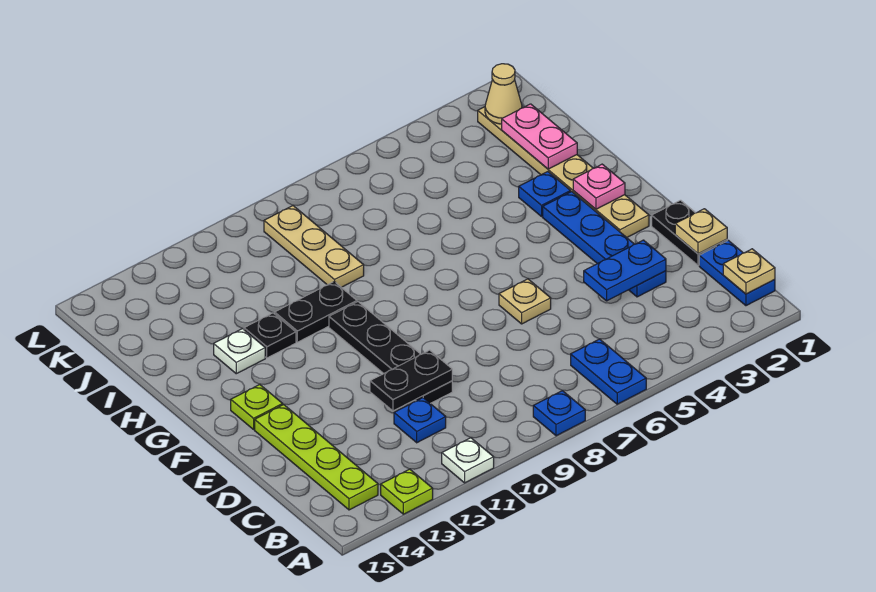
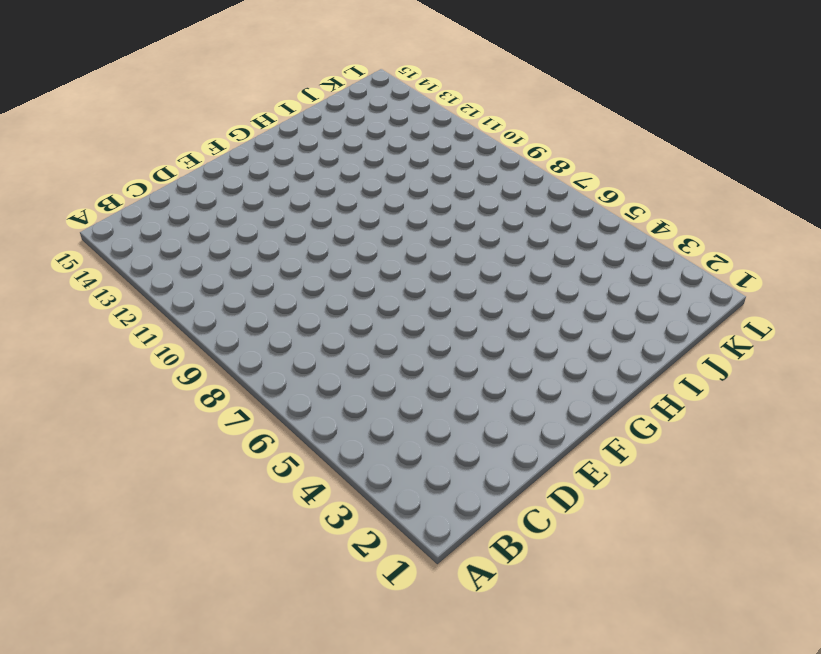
none -> blue 1x2 plate [571,339,646,404]
none -> blue 1x1 plate [533,391,585,436]
none -> white 1x1 plate [442,438,494,483]

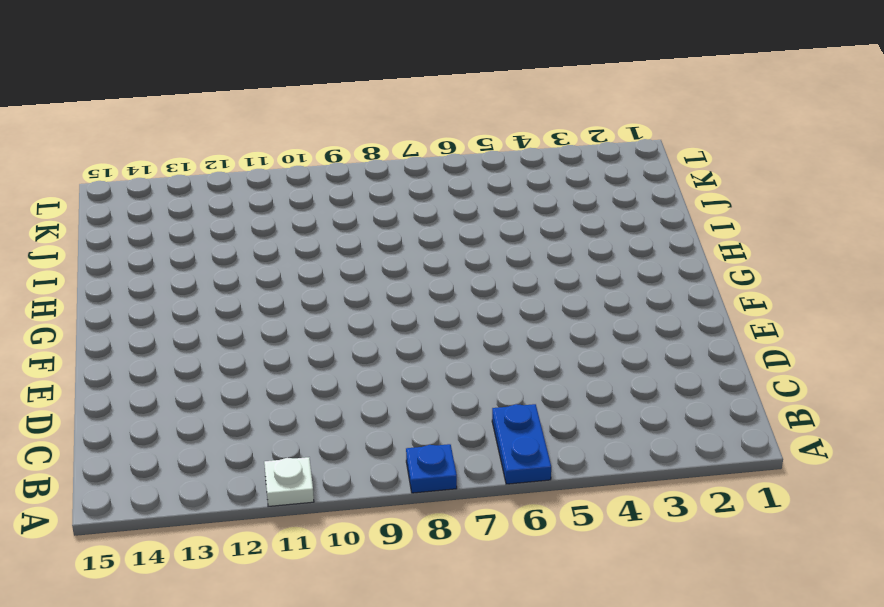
none -> lime 1x1 plate [381,469,433,514]
none -> blue 1x2 plate [699,240,775,306]
none -> lime 1x4 plate [255,405,378,510]

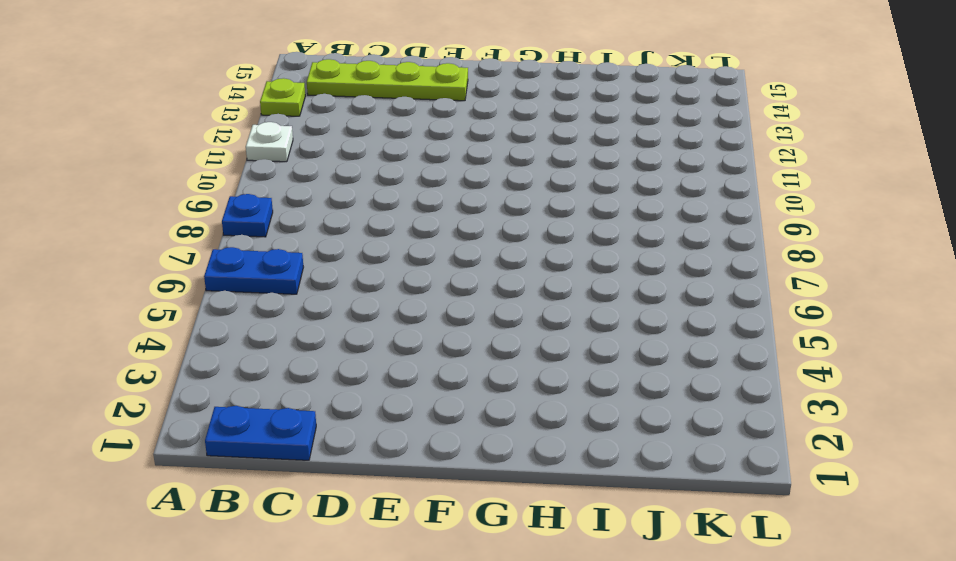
none -> blue 1x1 plate [394,398,446,443]
none -> black 1x2 plate [652,200,727,266]
none -> blue 1x4 plate [543,192,666,297]

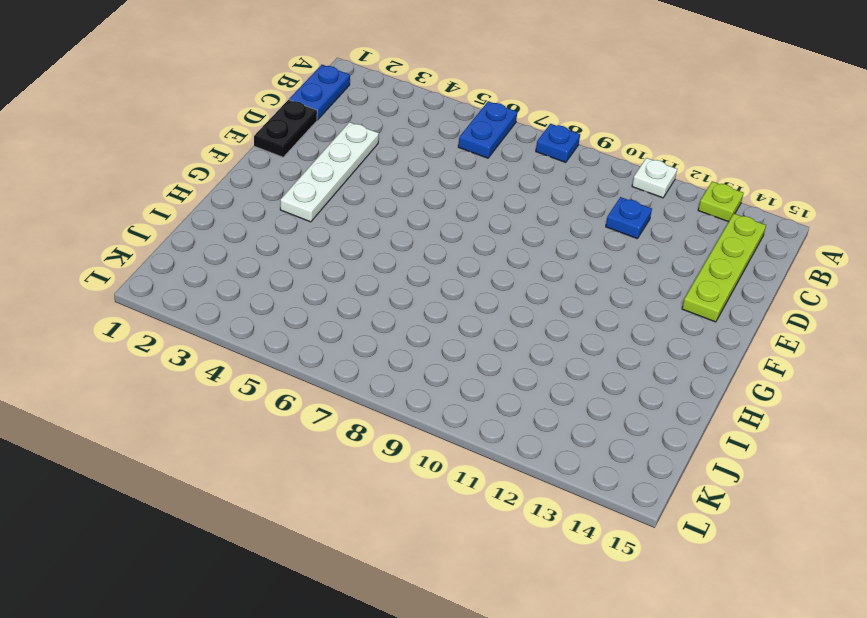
white 1x4 plate [280,122,379,222] -> blue 1x4 plate [543,192,666,297]
none -> black 1x4 plate [329,302,452,403]
none -> tan 1x1 plate [499,279,551,324]
none -> tan 1x6 plate [478,107,649,237]

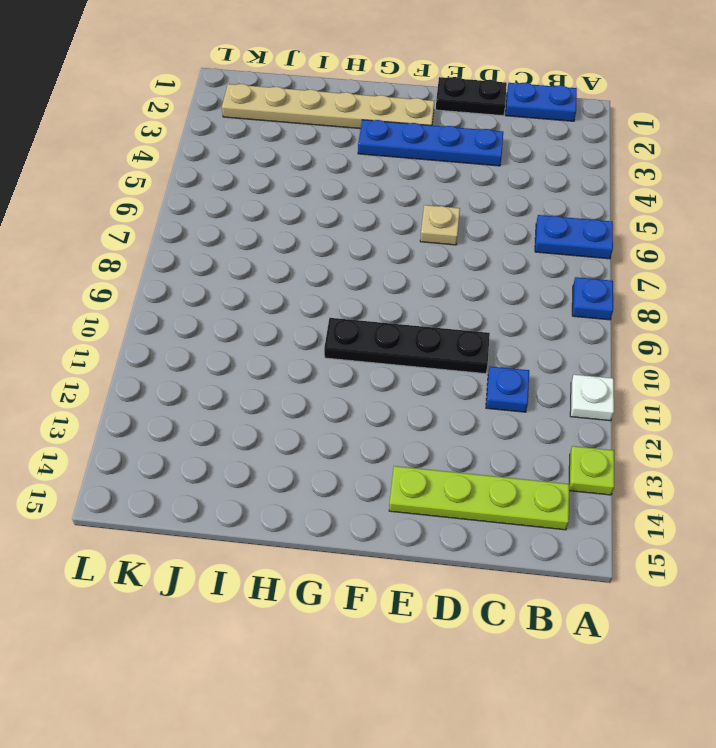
none -> lime 1x1 plate [231,385,283,429]
none -> blue 1x1 plate [519,172,571,216]
none -> black 1x2 plate [275,282,357,342]

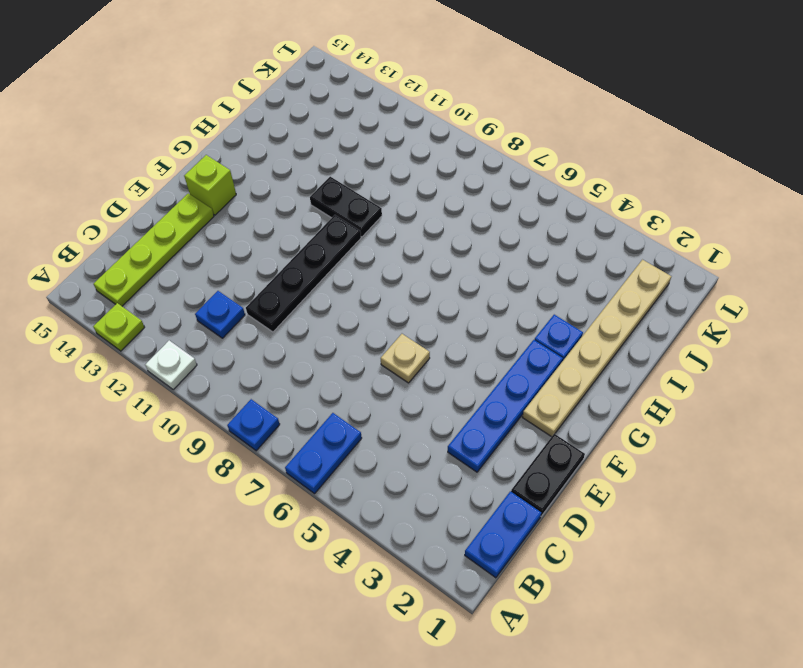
lime 1x1 brick [184,155,236,215] -> lime 1x1 plate [231,385,283,429]
none -> black 1x1 plate [244,313,296,358]
none -> white 1x1 plate [214,329,265,374]
none -> tan 1x3 plate [264,206,364,287]

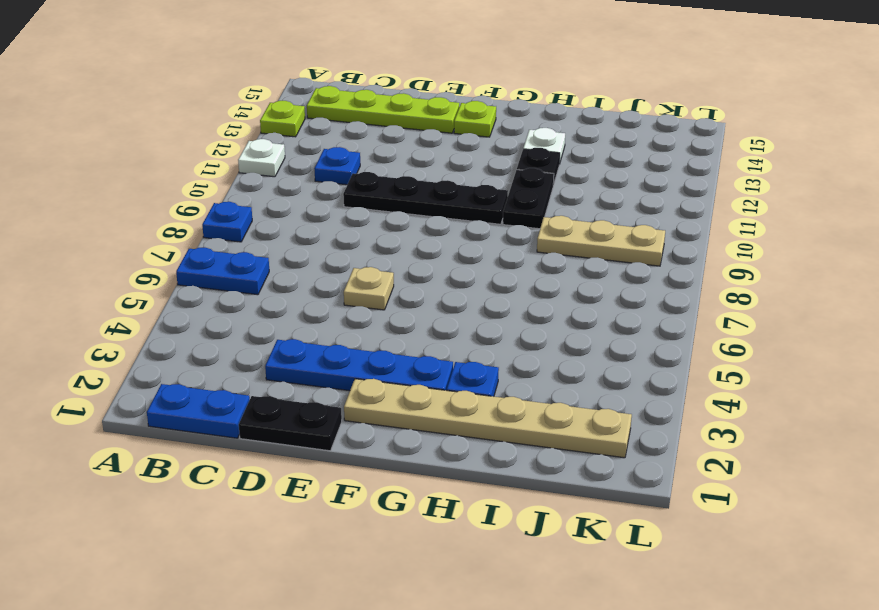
none -> tan 1x1 plate [723,249,775,294]
none -> tan 1x1 plate [675,209,727,254]
none -> blue 1x2 plate [584,240,666,301]

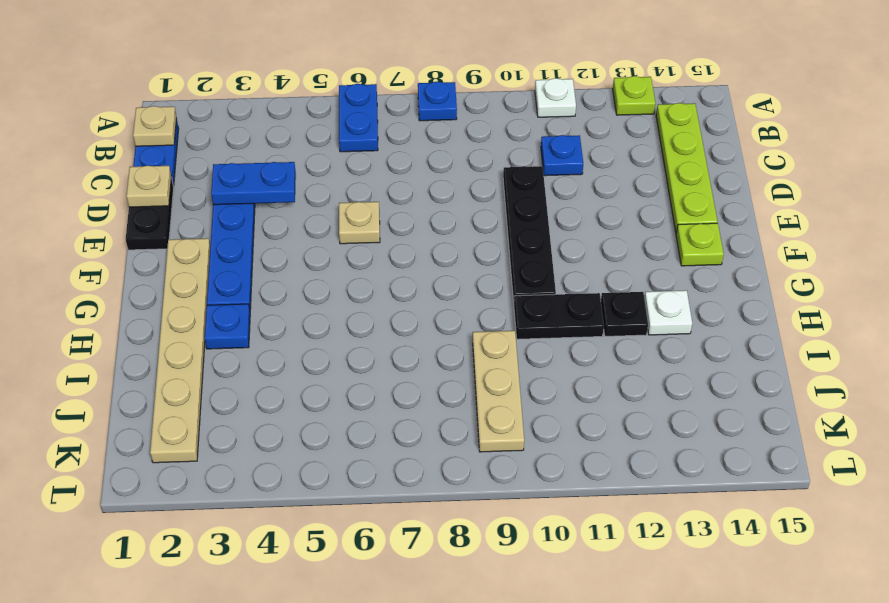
none -> black 1x2 plate [370,350,452,411]
none -> pink 1x1 plate [573,164,625,209]
none -> pink 1x2 plate [502,104,577,169]

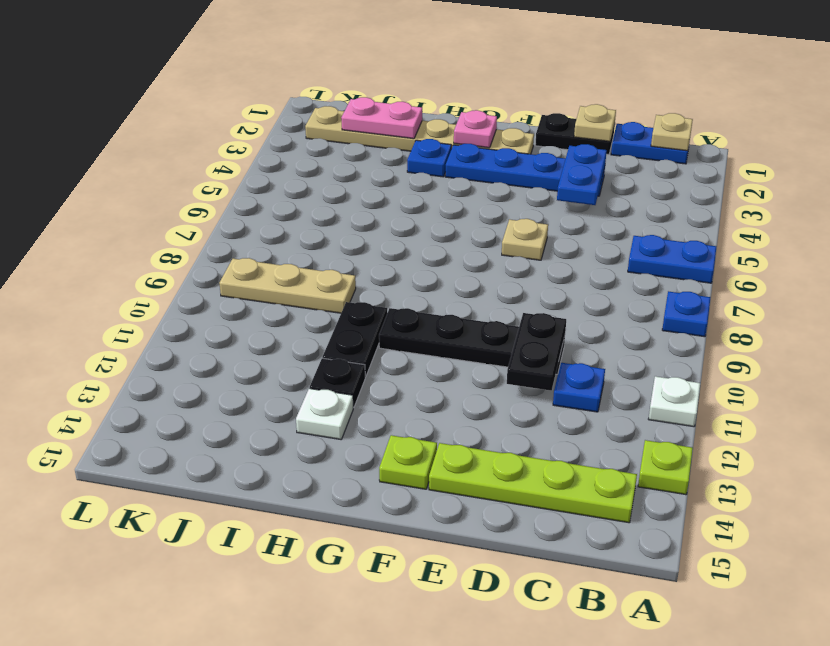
none -> tan 1x1 cone [485,64,522,124]

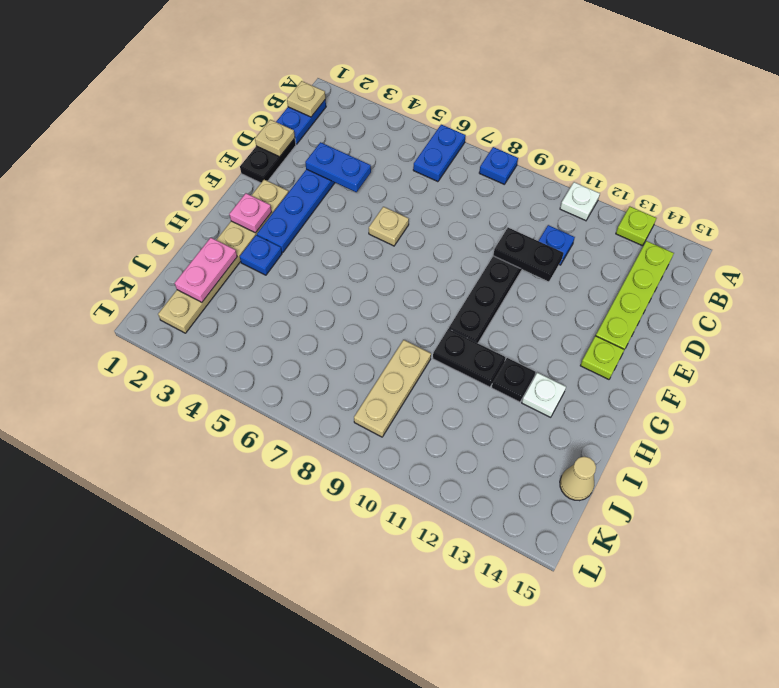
tan 1x1 cone [560,457,596,501] -> tan 1x1 cone moved to [485,64,522,124]

